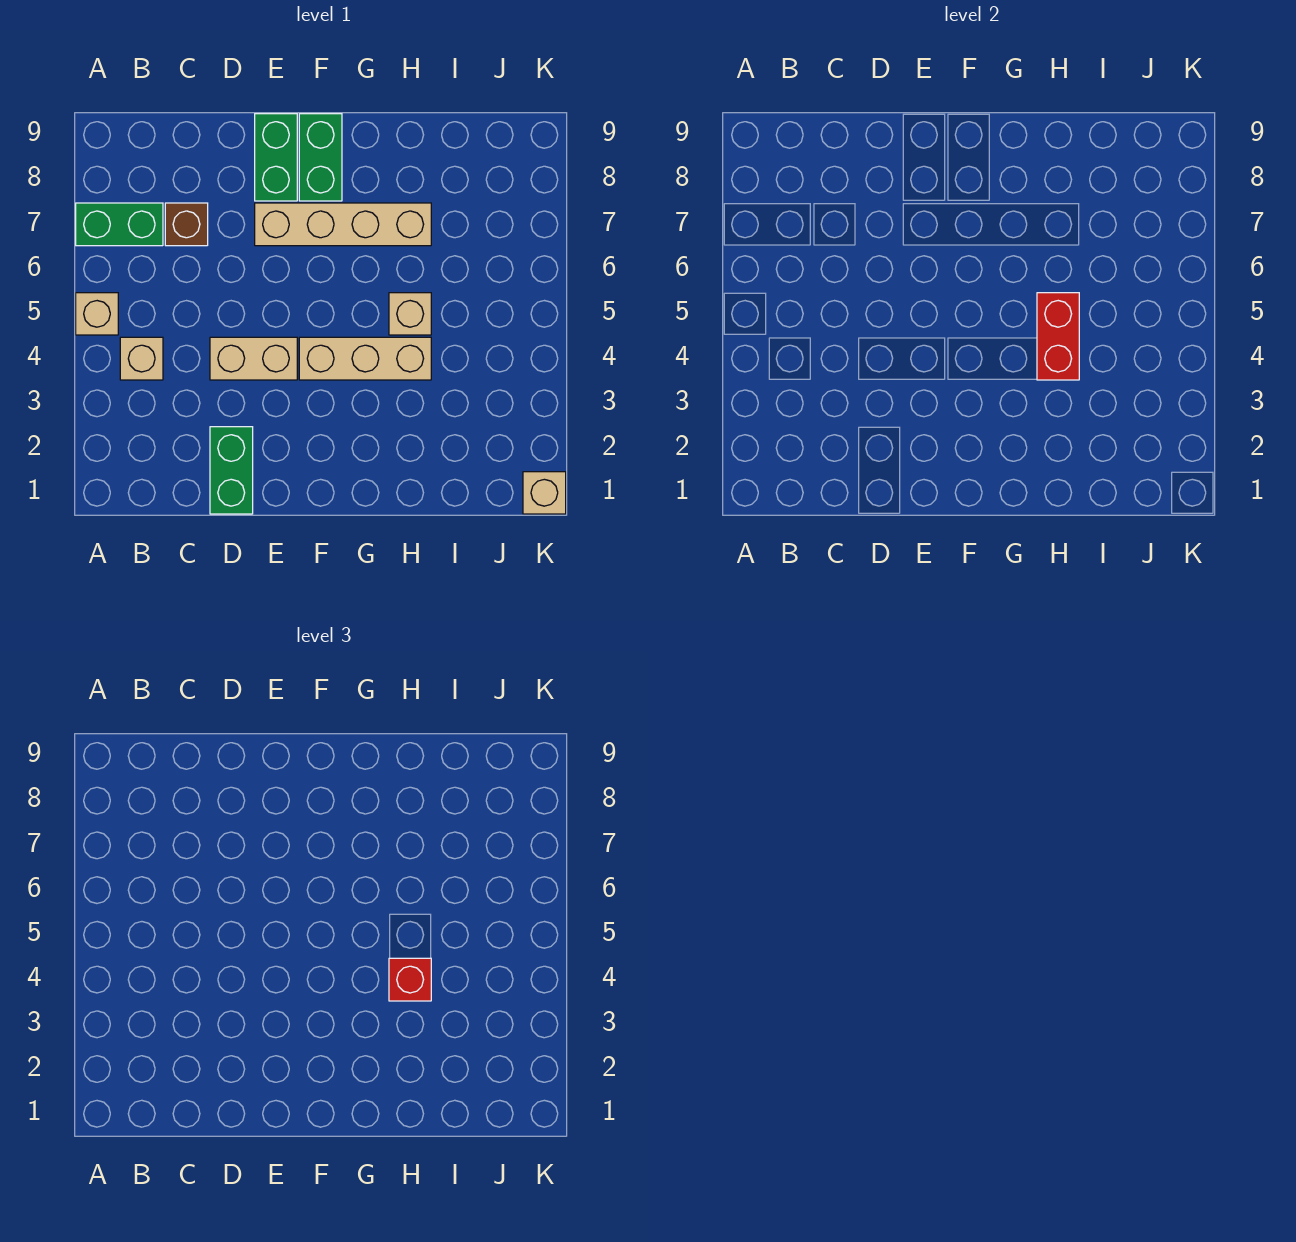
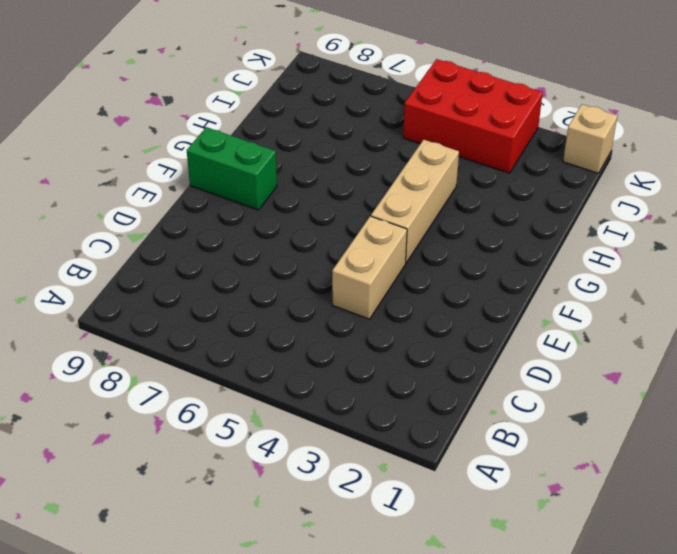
red 2x3 brick [403,59,543,173] -> none
none -> tan 1x1 brick [76,293,118,335]
none -> green 1x2 brick [76,203,163,246]
none -> tan 1x1 brick [120,337,163,380]

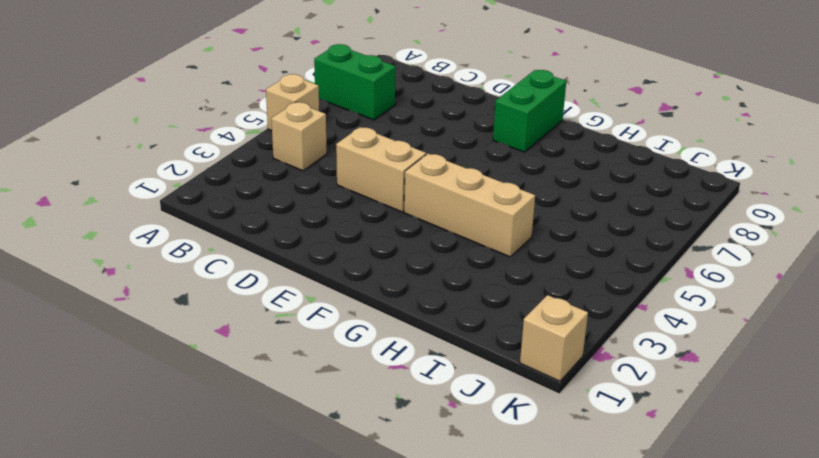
none -> brown 1x1 brick [165,203,208,246]
none -> green 1x2 brick [210,427,253,514]
none -> tan 1x4 brick [255,203,431,246]

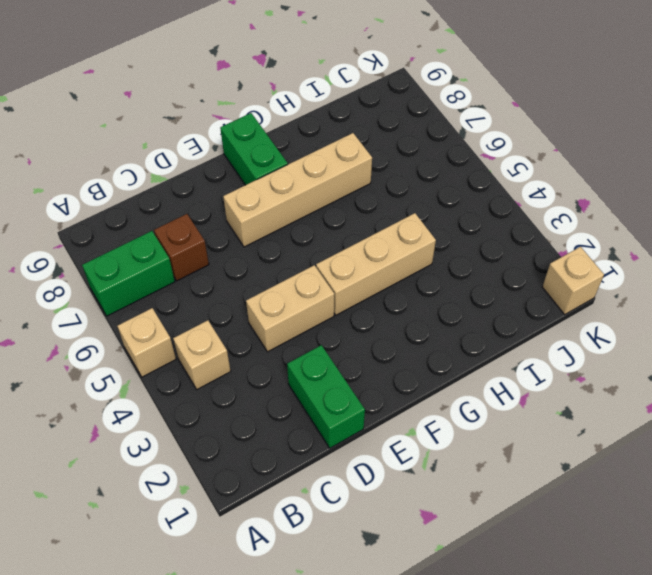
none -> green 1x2 brick [255,114,297,201]
none -> tan 1x1 brick [389,293,431,335]
none -> red 1x2 brick [1037,293,1079,380]

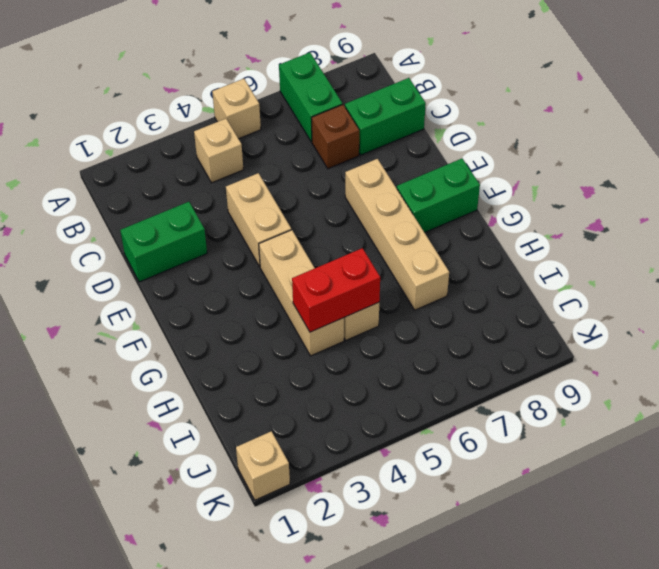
green 1x2 brick [345,78,426,155] -> green 1x2 brick moved to [255,114,297,201]
none -> red 1x1 brick [389,958,431,1001]

